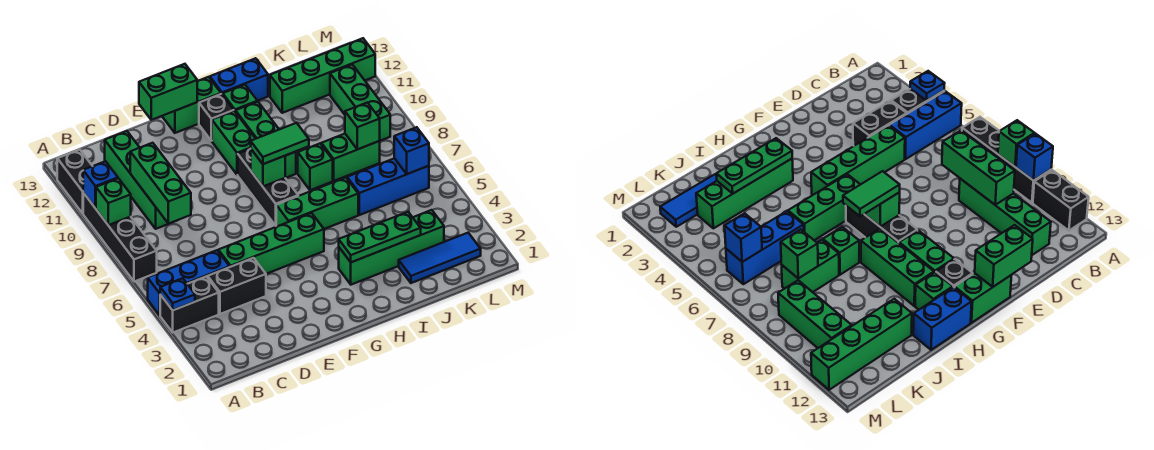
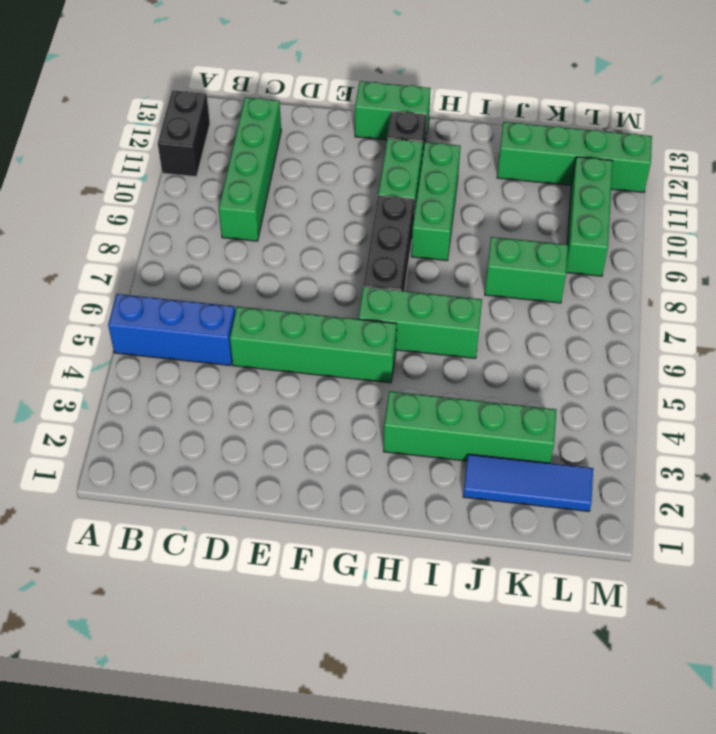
none -> black 1x2 brick [160,276,219,332]
none -> black 1x4 brick [83,193,157,282]
none -> black 1x2 brick [208,258,266,314]
none -> green 1x1 brick [223,85,257,112]

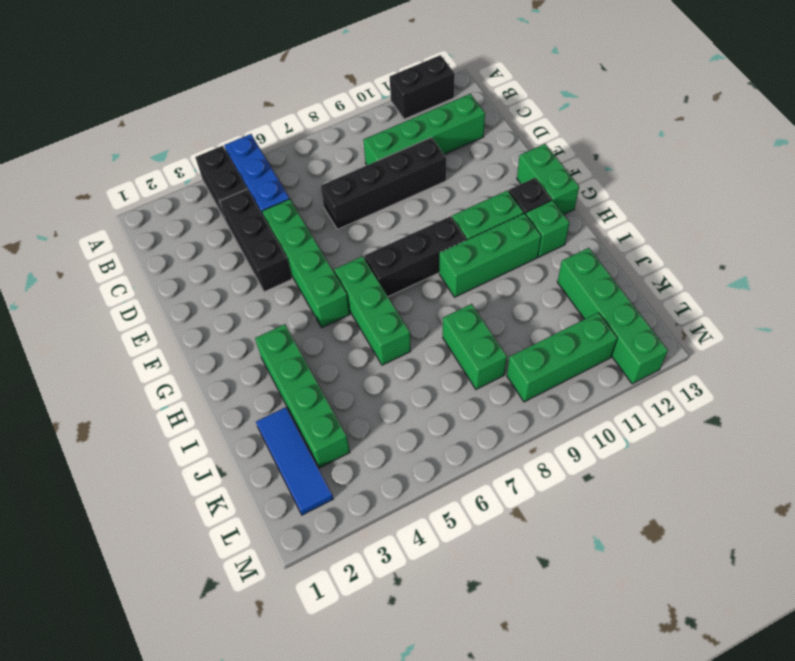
black 1x3 brick [220,189,292,292] -> black 1x2 brick [208,258,266,314]
black 1x4 brick [321,137,446,229] -> black 1x4 brick moved to [83,193,157,282]
none -> blue 1x2 brick [210,58,268,101]
none -> green 1x1 brick [298,144,333,190]
none -> blue 1x3 brick [347,158,429,215]
none -> blue 1x1 plate [160,278,195,310]

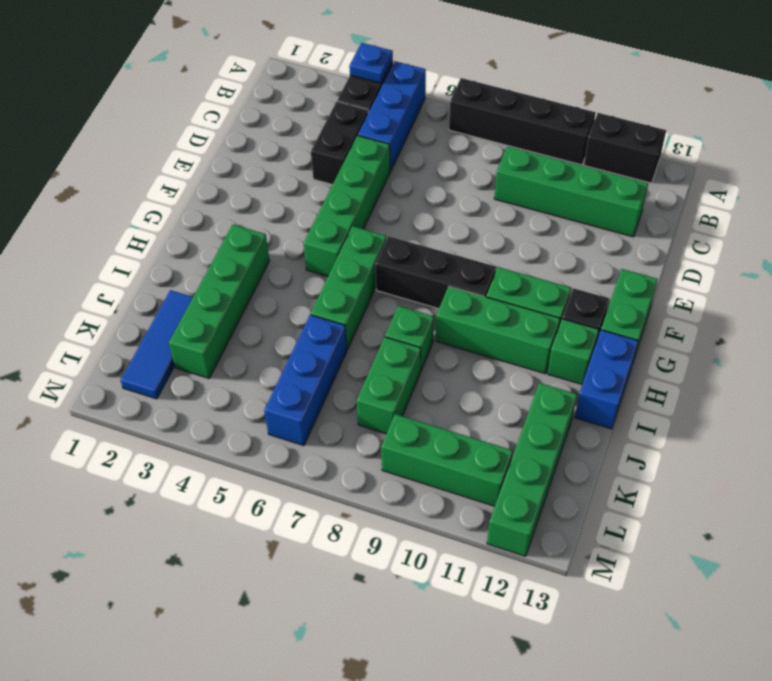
none -> green 1x1 brick [96,178,131,225]
none -> blue 1x1 brick [83,161,118,208]
none -> green 1x3 brick [130,143,191,224]
none -> green 1x2 brick [139,64,197,120]

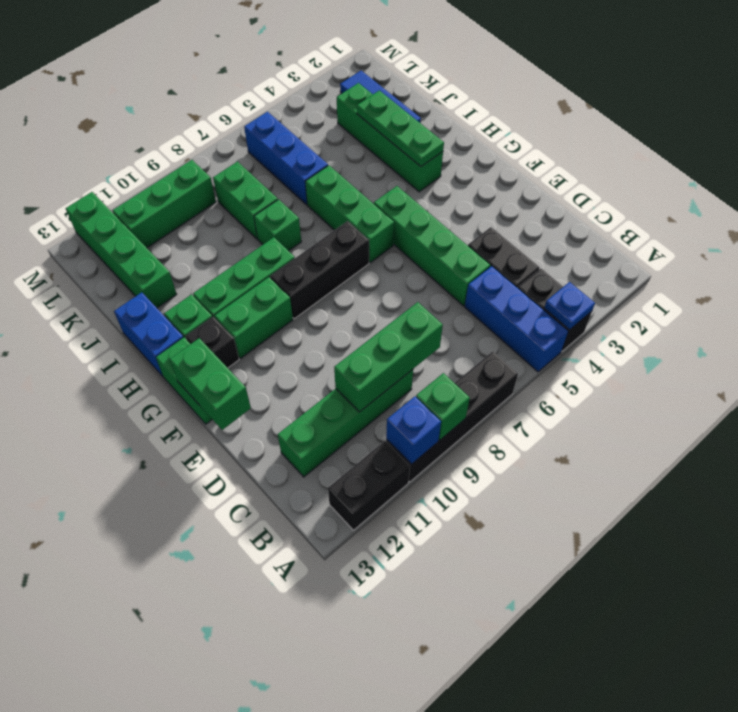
none -> green 1x1 brick [251,149,285,186]
none -> green 1x1 brick [345,102,380,149]
none -> blue 1x1 brick [394,127,429,174]
none -> green 1x2 tile [251,123,309,164]

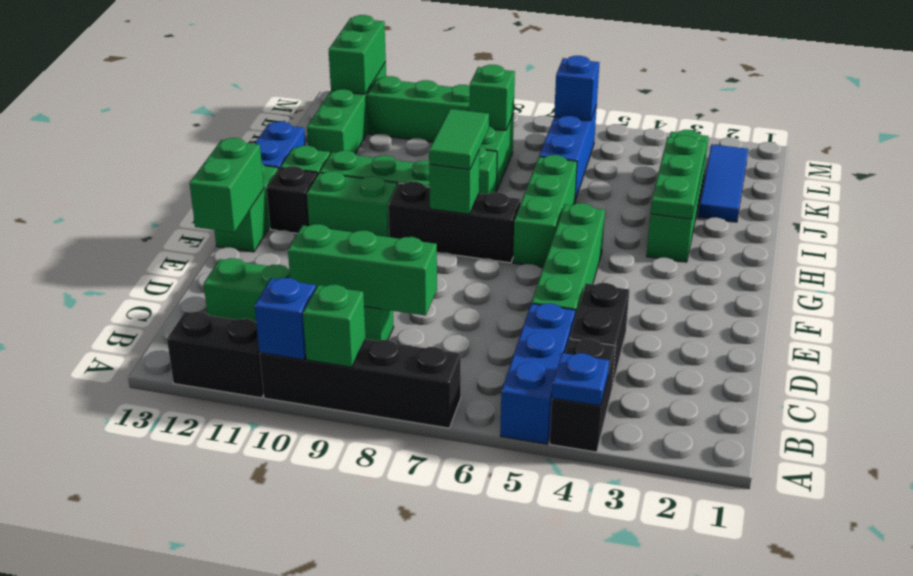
green 1x2 brick [329,15,386,94] -> none

